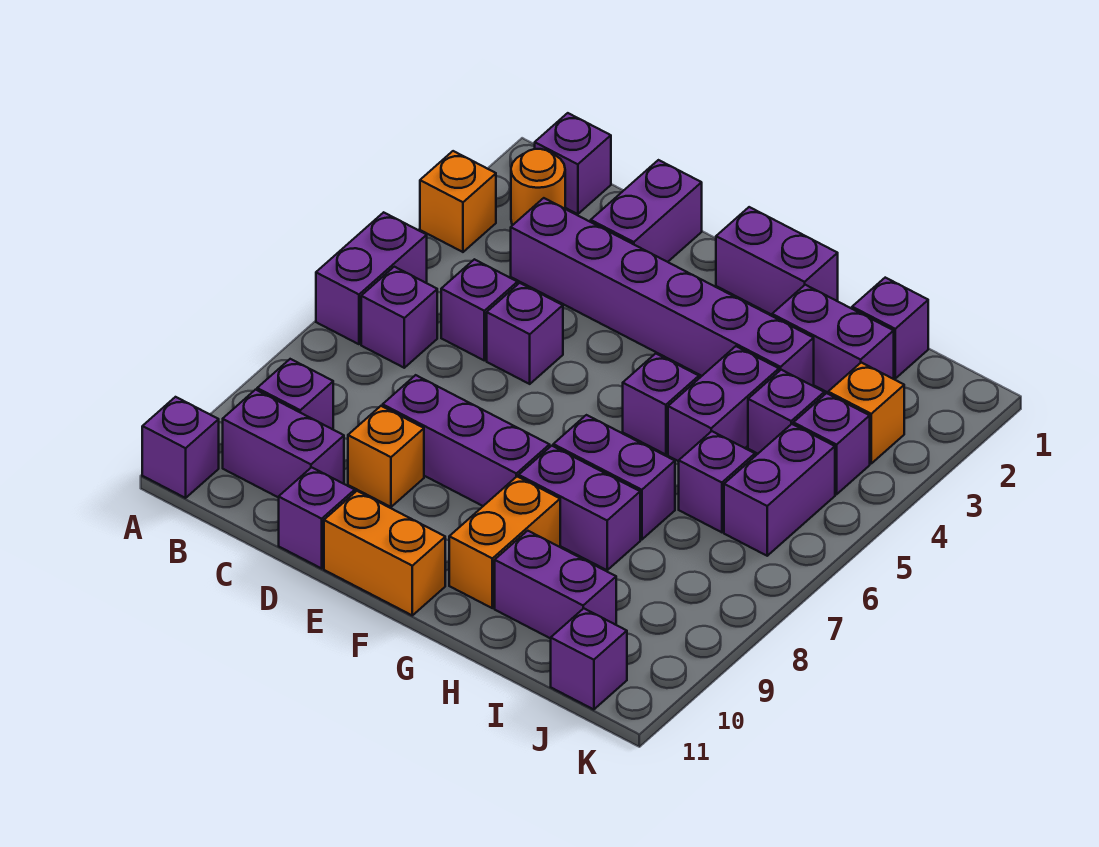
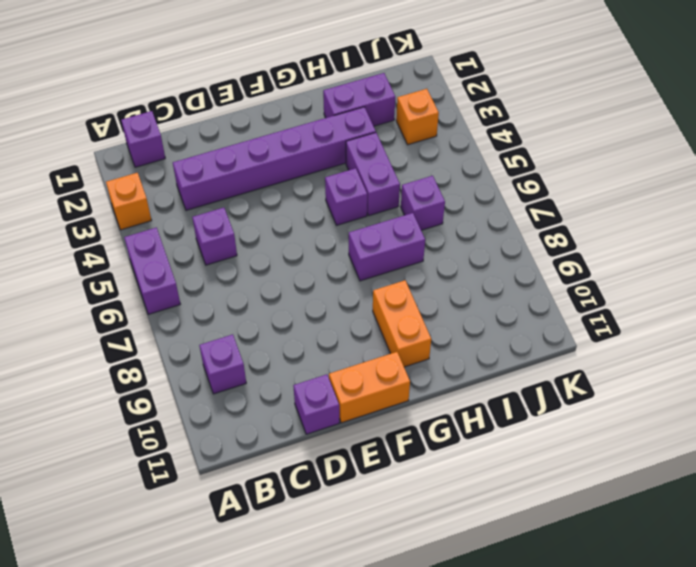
none -> purple 1x1 brick [142,397,219,498]
none -> orange 1x1 round brick [511,149,565,225]
none -> purple 1x1 brick [361,267,437,368]
none -> purple 1x2 brick [223,390,344,498]

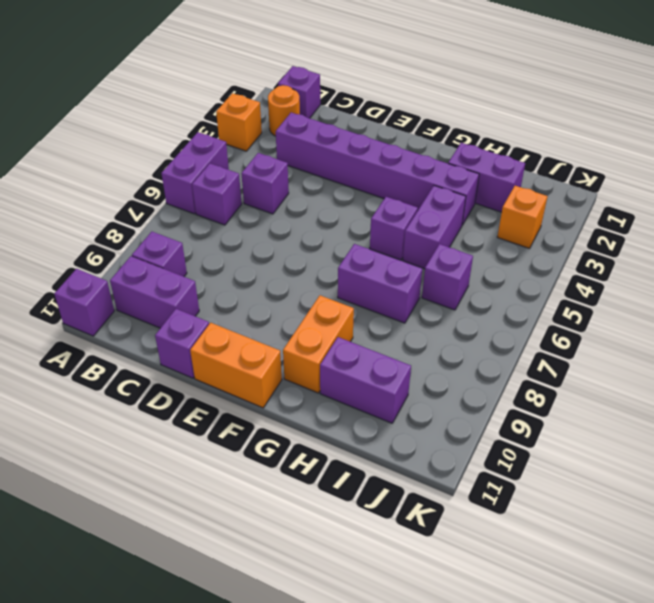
none -> purple 1x2 brick [591,160,702,262]
none -> purple 1x1 brick [487,283,563,384]
none -> purple 1x3 brick [383,375,550,506]
none -> orange 1x1 brick [348,406,424,507]

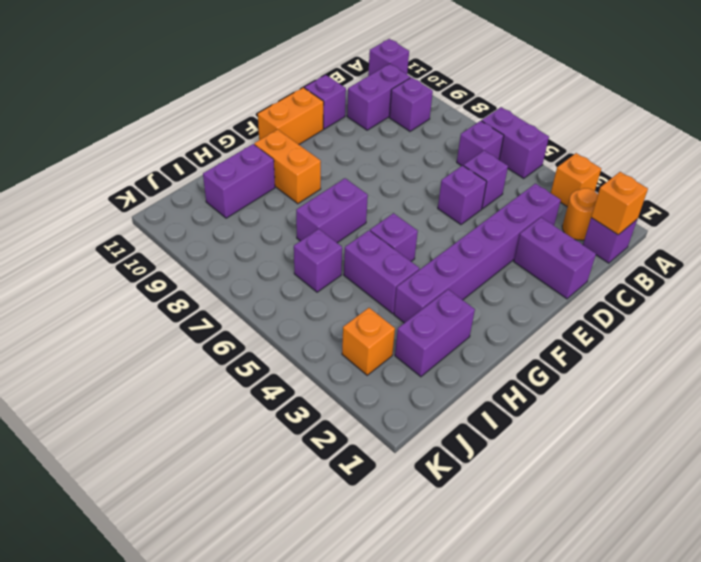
orange 1x1 brick [591,172,648,235] -> orange 1x1 brick moved to [348,406,424,507]
none -> purple 1x3 brick [383,375,550,506]
none -> purple 1x2 brick [716,207,838,315]
none -> purple 1x2 brick [519,446,640,570]
none -> purple 1x1 brick [852,278,928,378]

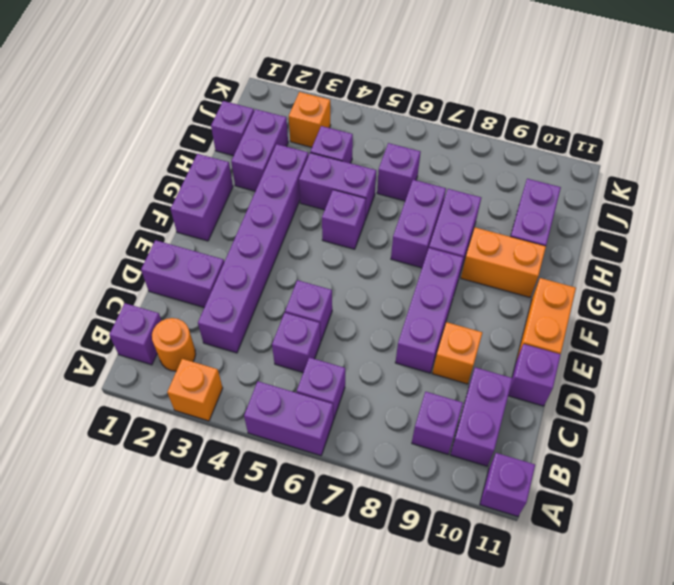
none -> purple 1x1 brick [793,393,870,494]
none -> purple 1x2 brick [724,424,835,556]
none -> purple 1x1 brick [551,608,627,710]

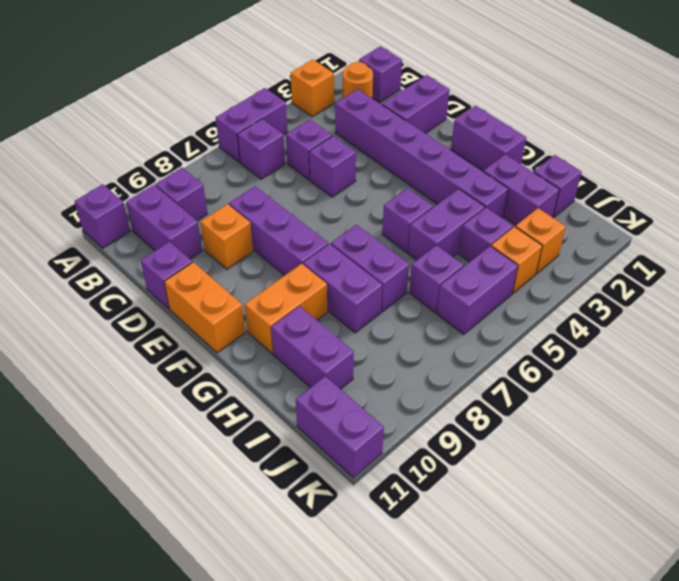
orange 1x1 brick [491,227,542,293] -> purple 1x1 brick [793,393,870,494]
purple 1x2 brick [296,376,384,478] -> purple 1x1 brick [551,608,627,710]

